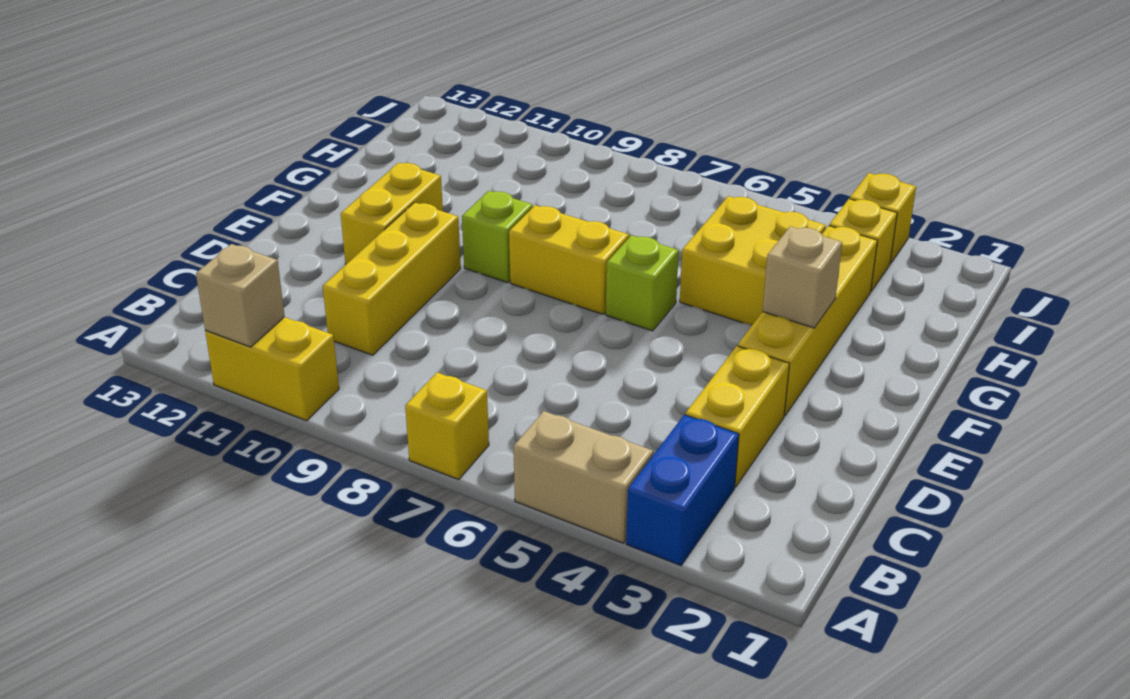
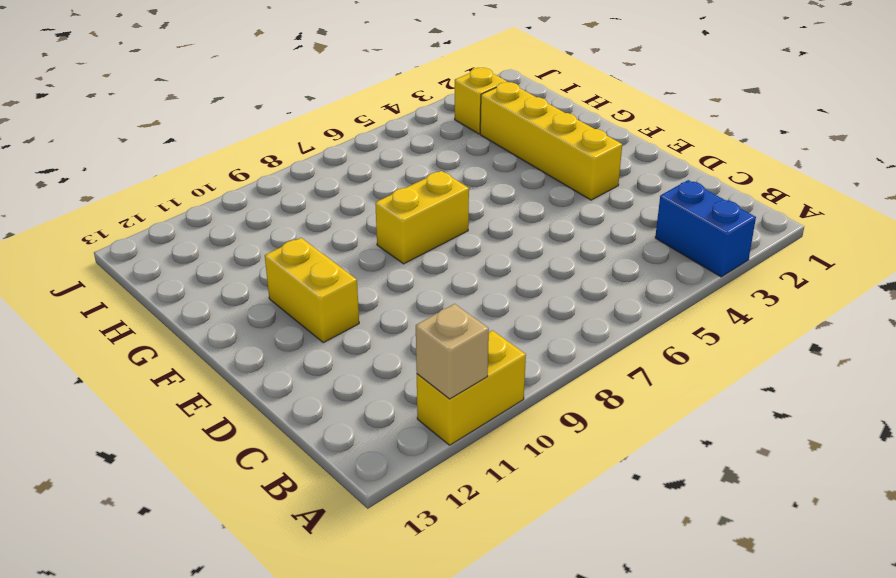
none -> tan 1x2 brick [513,411,653,543]
none -> yellow 1x1 brick [405,373,489,480]
none -> yellow 1x2 brick [685,346,789,487]

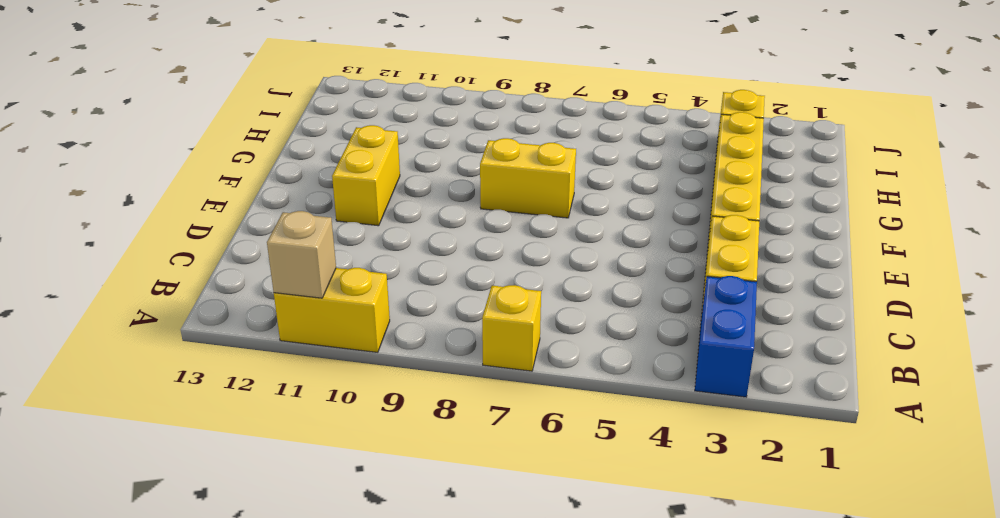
none -> tan 1x2 brick [513,411,653,543]
none -> yellow 1x3 brick [323,202,461,355]
none -> lime 1x1 brick [606,235,679,331]

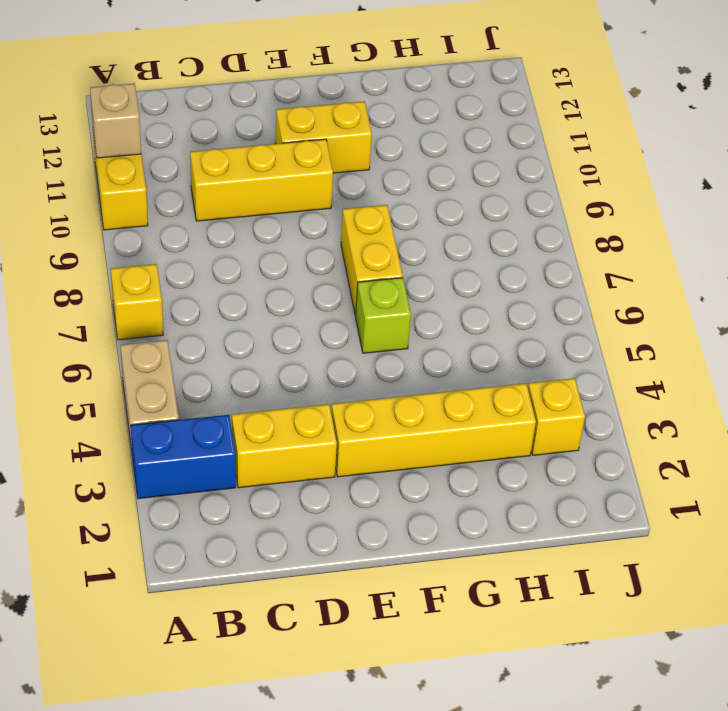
none -> lime 1x1 brick [462,191,533,283]
none -> yellow 2x2 brick [680,196,826,325]
none -> yellow 1x1 brick [850,173,916,264]

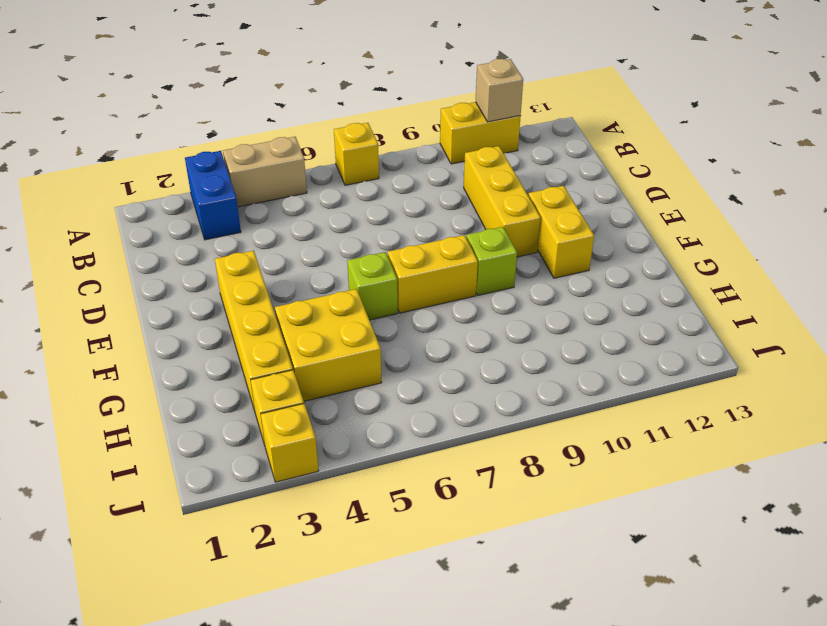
none -> yellow 1x2 brick [685,346,789,487]
none -> tan 1x1 brick [762,226,842,328]

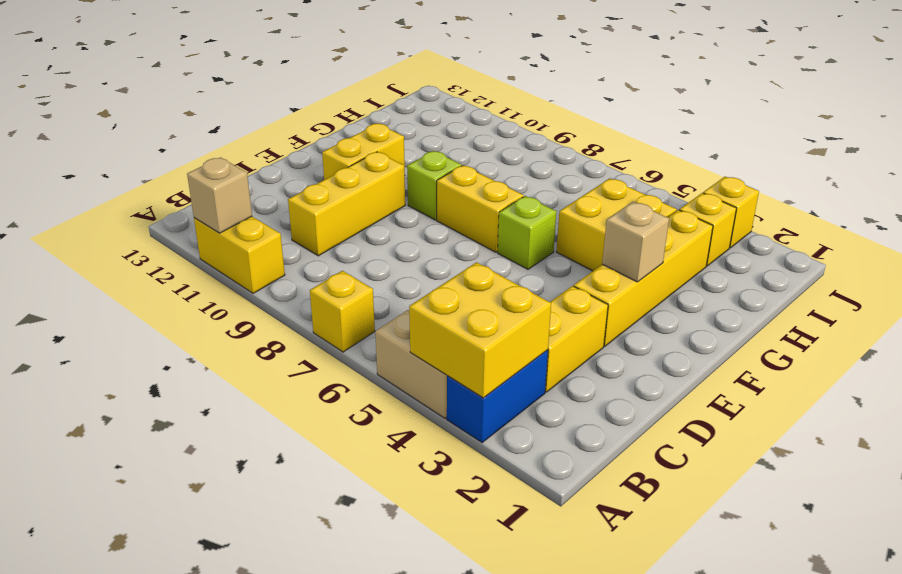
yellow 2x2 brick [409,262,551,398] -> none

